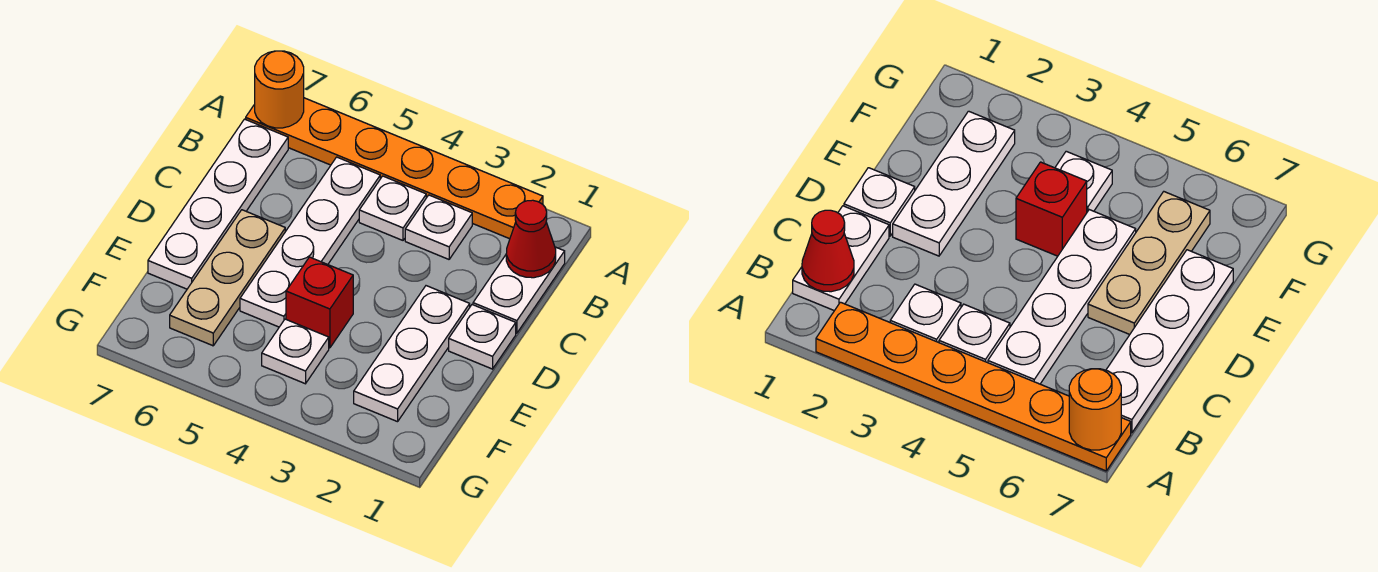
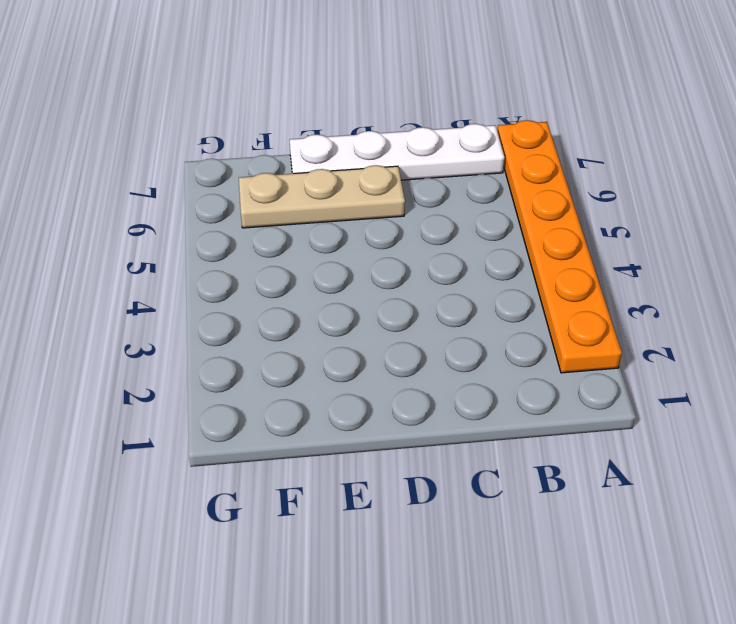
none -> white 1x2 plate [473,247,565,333]
none -> white 1x1 plate [405,195,472,259]
none -> white 1x1 plate [359,176,426,240]

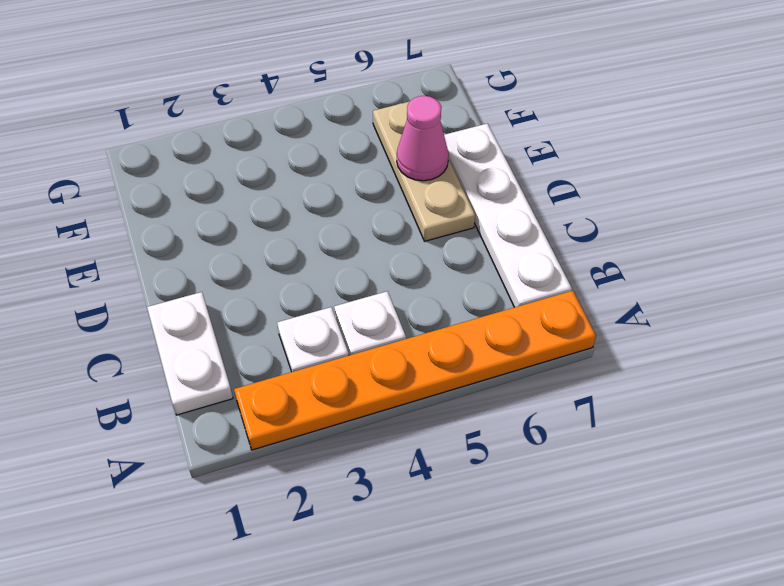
pink 1x1 cone [397,96,449,181] -> none
none -> white 1x4 plate [240,157,380,327]
none -> white 1x1 plate [449,305,516,369]
none -> white 1x3 plate [354,286,470,422]

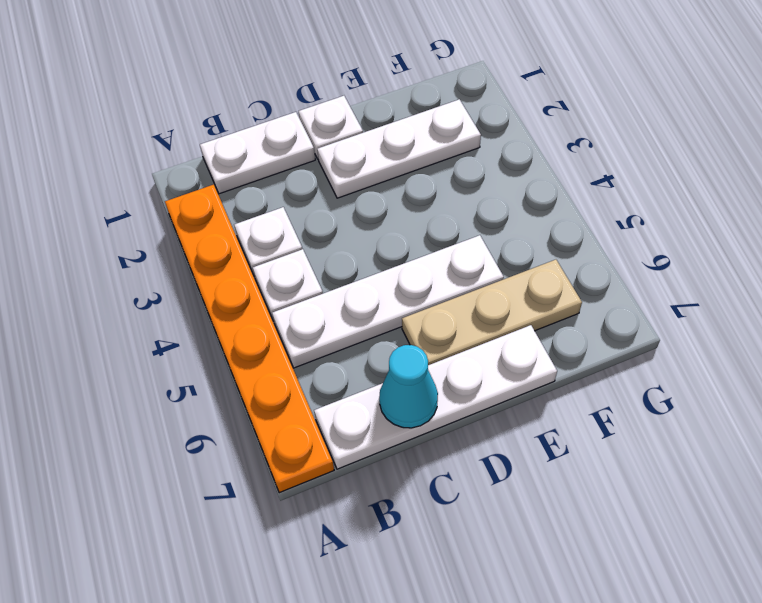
cyan 1x1 cone [379,345,438,428] -> none
none -> red 1x1 brick [286,257,353,348]
none -> white 1x1 plate [262,319,329,384]
none -> orange 1x1 round brick [255,51,304,128]

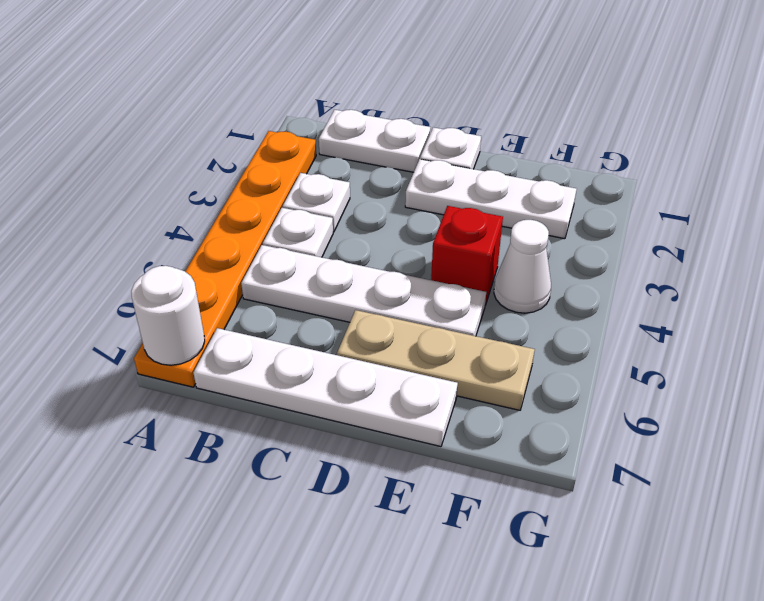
white 1x1 round brick [131,266,205,365] -> orange 1x1 round brick [255,51,304,128]
white 1x1 cone [494,220,551,313] -> white 1x1 plate [262,319,329,384]
none -> red 1x1 cone [506,200,556,278]

